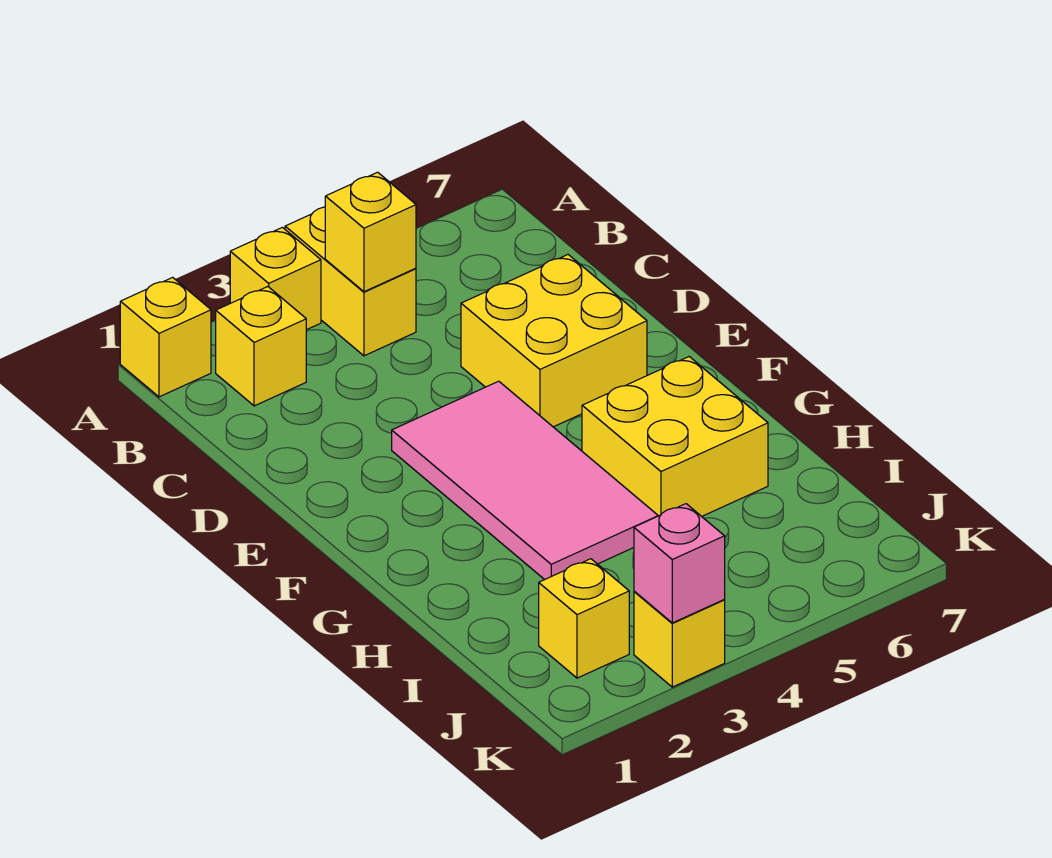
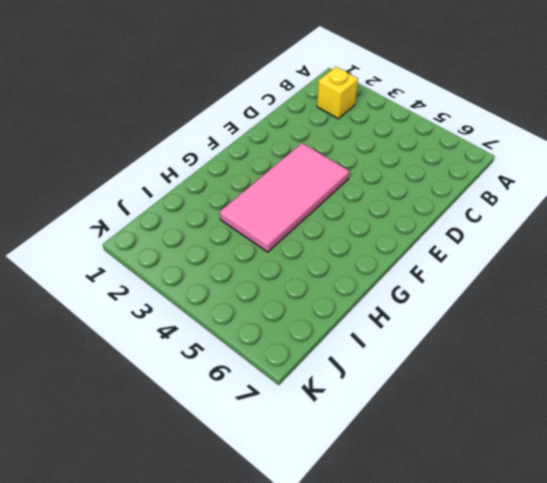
none -> yellow 1x1 brick [120,277,211,397]
none -> yellow 1x1 brick [230,227,321,330]

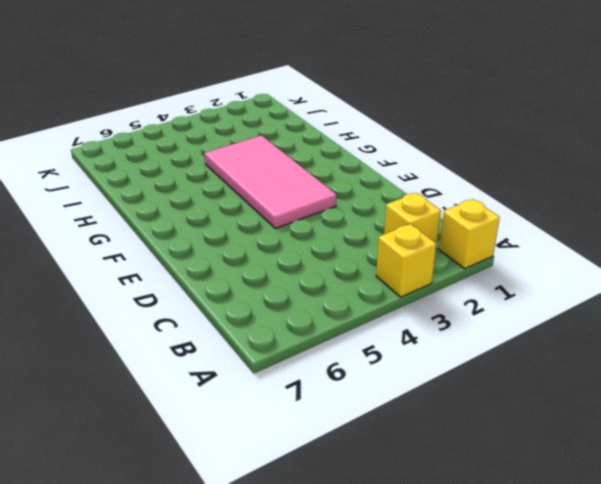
none -> yellow 1x2 brick [285,207,416,356]
none -> yellow 2x2 brick [461,255,647,427]

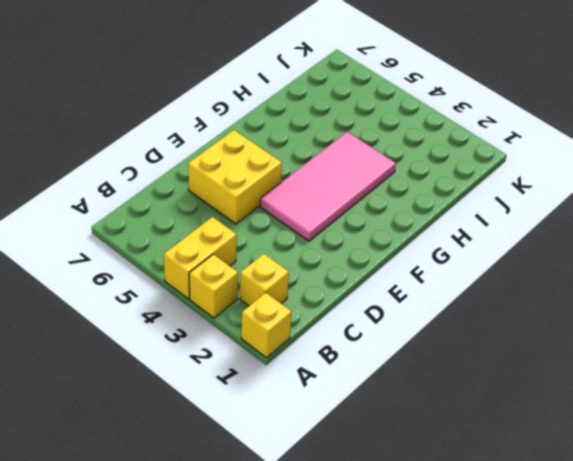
none -> yellow 2x2 brick [582,357,768,516]
none -> yellow 1x1 brick [539,559,629,678]

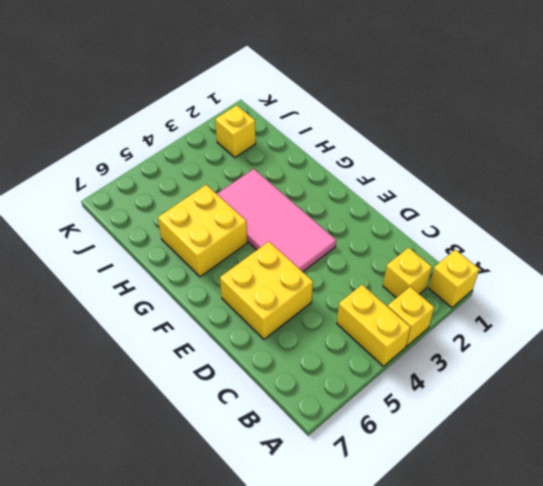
none -> yellow 1x1 brick [634,591,725,687]
none -> yellow 1x1 brick [325,172,416,292]

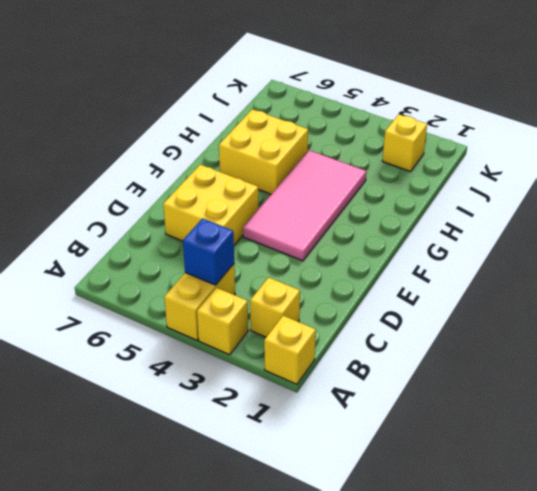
blue 1x1 brick [183,219,234,285] -> yellow 1x1 brick [325,172,416,292]
none -> yellow 1x1 brick [634,591,725,687]
none -> pink 1x1 brick [634,504,725,623]

